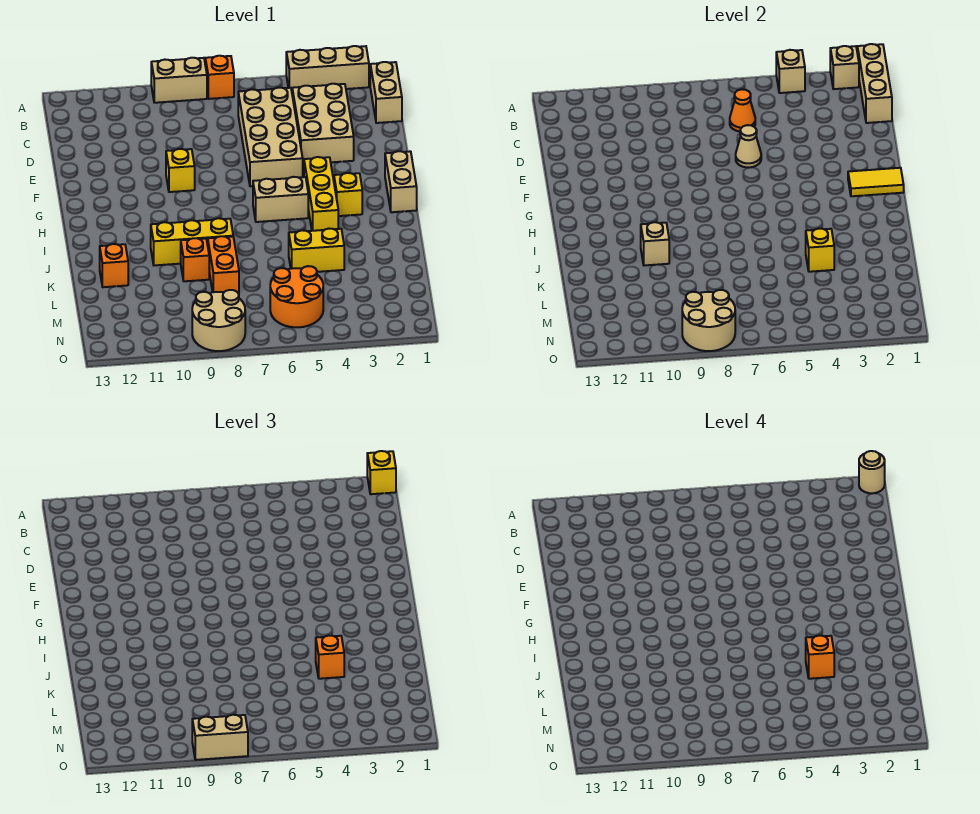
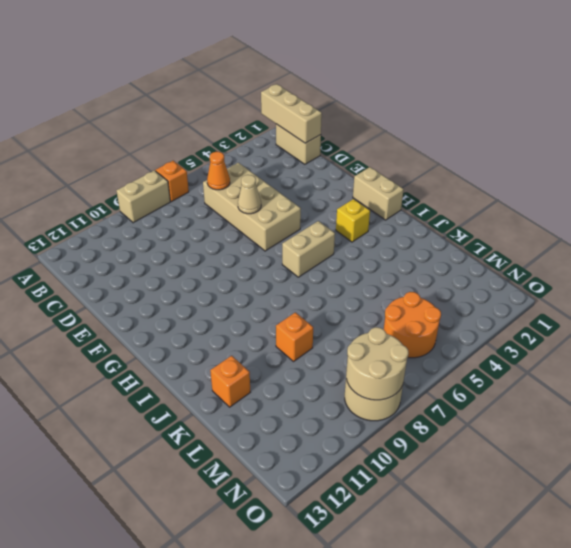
none -> tan 1x3 brick [286,46,369,91]
none -> tan 2x3 brick [292,84,354,164]
none -> yellow 1x1 brick [166,149,195,192]
none -> yellow 1x3 brick [304,157,338,231]

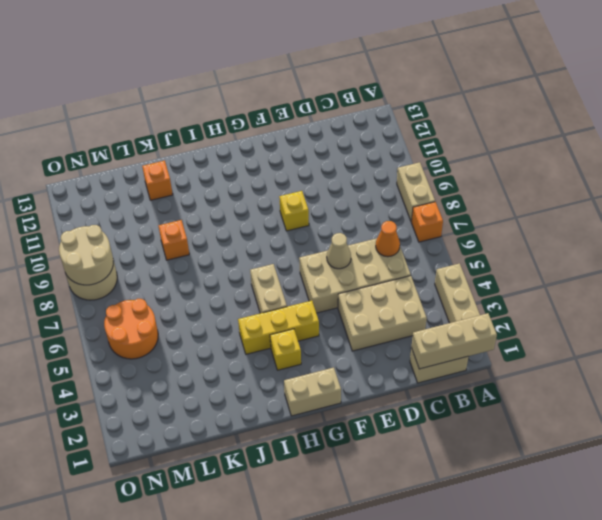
none -> yellow 1x3 brick [151,218,233,265]
none -> yellow 1x2 brick [289,229,344,272]
none -> orange 1x2 brick [208,236,239,294]
none -> tan 1x1 brick [830,46,859,89]

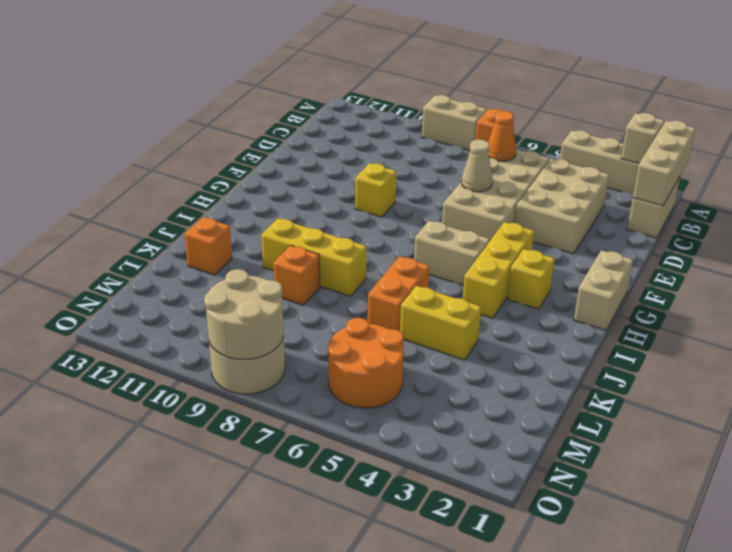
orange 1x2 brick [368,256,430,331] -> orange 1x2 brick moved to [208,236,239,294]
none -> tan 1x1 brick [776,50,805,93]
none -> yellow 1x2 tile [848,168,904,196]
none -> tan 1x1 brick [641,222,669,265]
none -> yellow 1x1 brick [806,229,834,272]

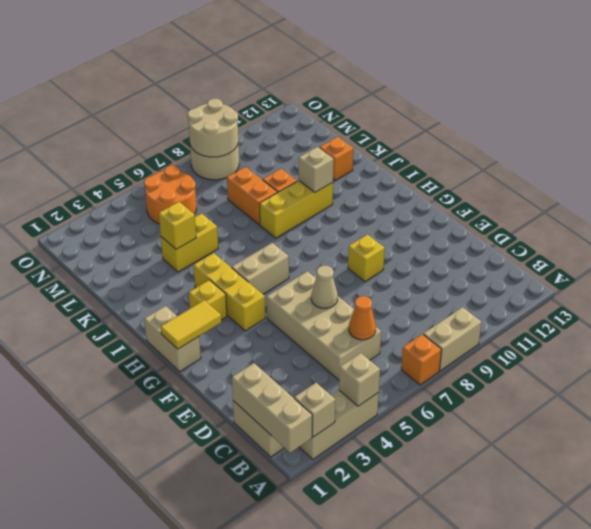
none -> tan 2x3 brick [292,84,354,164]
none -> yellow 1x1 brick [367,451,396,494]
none -> orange 1x1 brick [316,636,344,679]
none -> tan 1x2 brick [192,715,248,760]

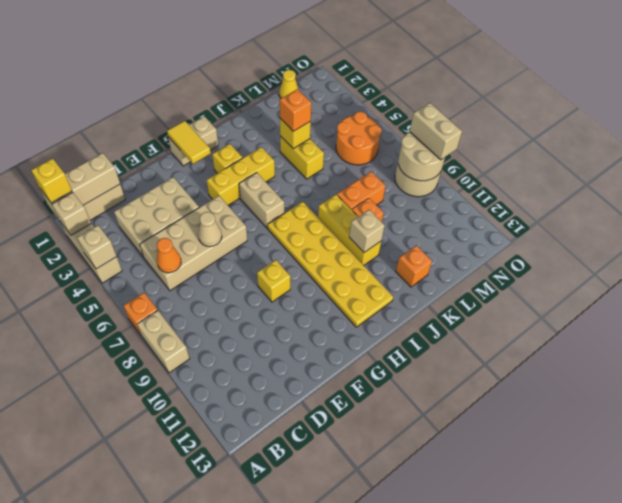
yellow 2x6 plate [267,202,393,327] -> none
yellow 1x1 cone [279,70,298,98] -> none
none -> tan 1x1 round brick [859,451,885,493]
none -> orange 1x1 brick [806,636,834,679]

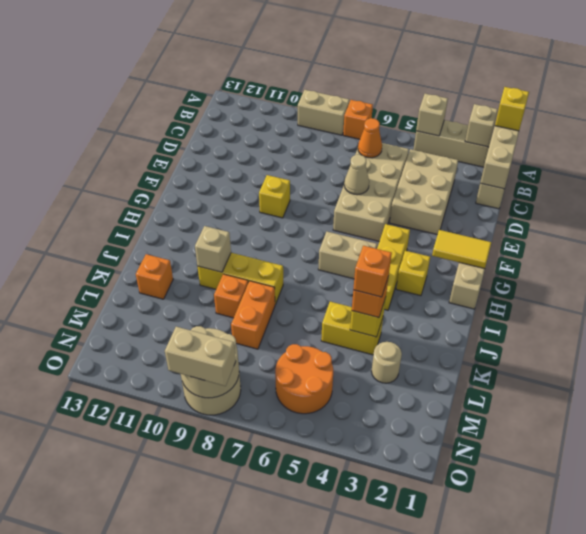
tan 1x1 round brick [371,342,402,383] -> tan 1x1 round brick moved to [859,451,885,493]

